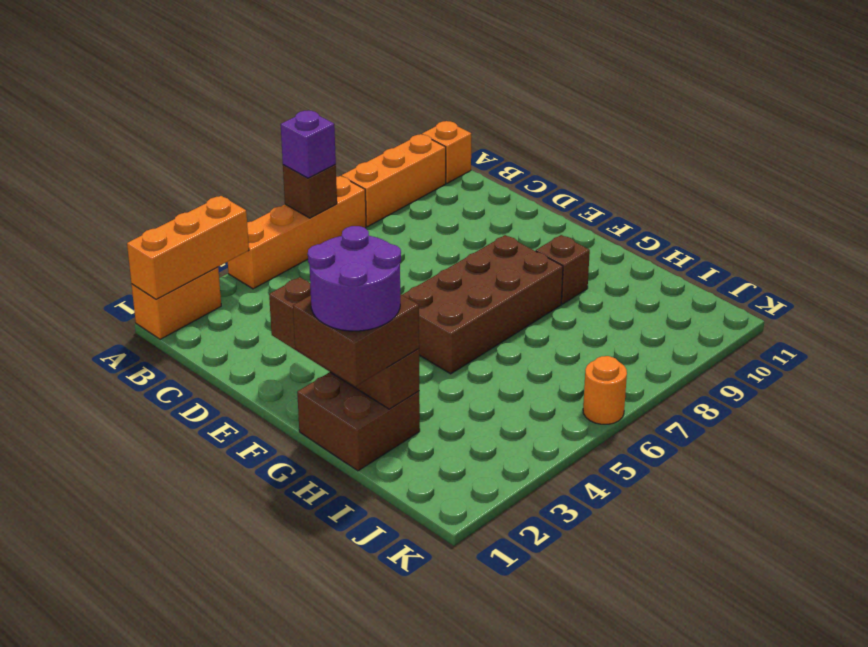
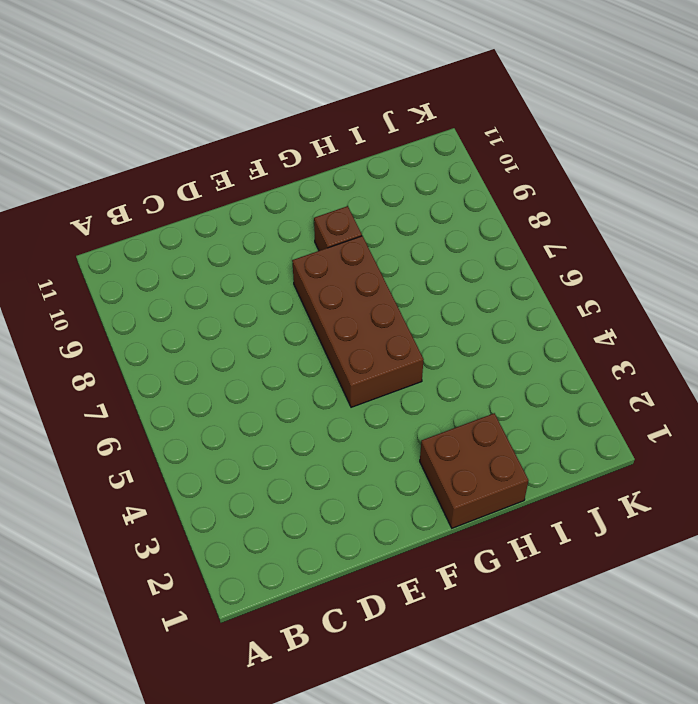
none -> orange 1x2 brick [131,267,221,339]
none -> orange 1x4 brick [228,176,366,289]
none -> orange 1x3 brick [342,134,446,227]

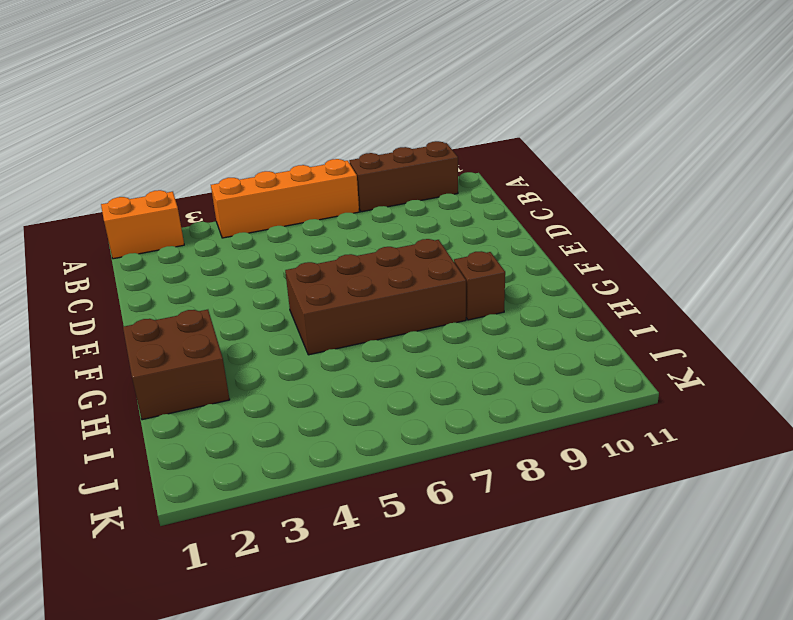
brown 1x3 brick [349,141,458,212] -> orange 1x3 brick [342,134,446,227]
none -> orange 1x1 brick [422,121,471,183]
none -> orange 1x1 round brick [583,356,627,424]
none -> orange 1x3 brick [127,196,249,300]

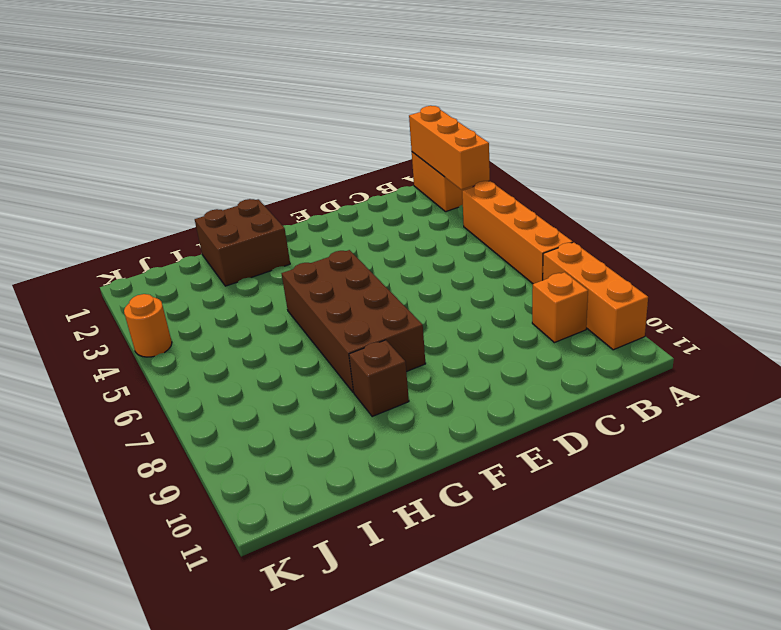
orange 1x1 brick [532,272,588,343] -> orange 1x1 brick moved to [422,121,471,183]
orange 1x1 round brick [124,294,172,357] -> orange 1x1 round brick moved to [583,356,627,424]
none -> brown 1x1 brick [283,164,337,218]
none -> brown 1x4 brick [269,277,419,409]
none -> purple 1x1 brick [281,110,336,178]

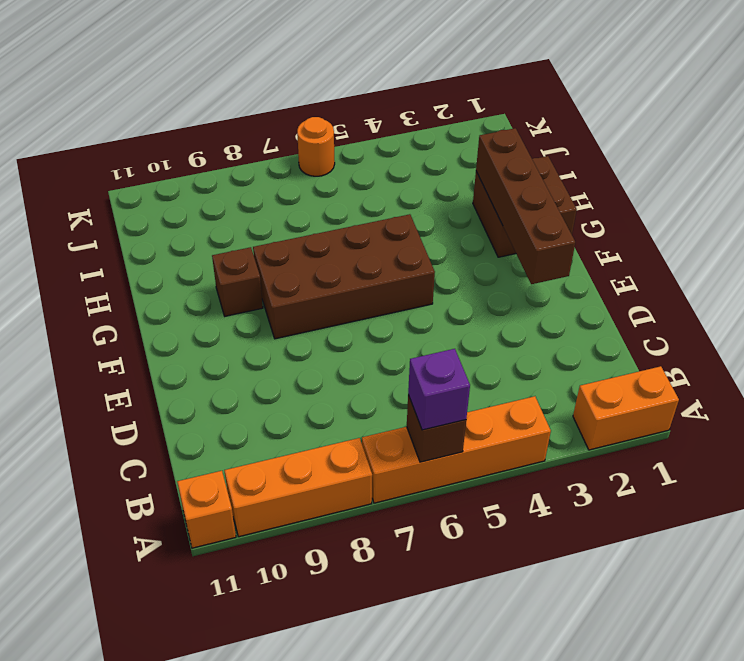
none -> orange 1x3 brick [127,196,249,300]
none -> brown 2x2 brick [293,294,419,386]
none -> purple 2x2 round brick [308,226,401,331]

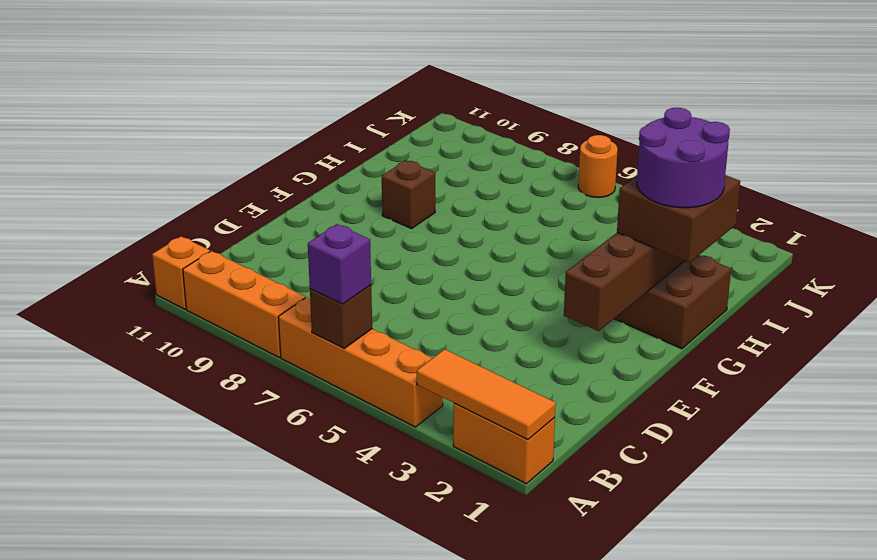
orange 1x3 tile [417,349,556,439] -> orange 1x3 brick [127,196,249,300]
none -> brown 2x4 brick [402,235,563,374]

